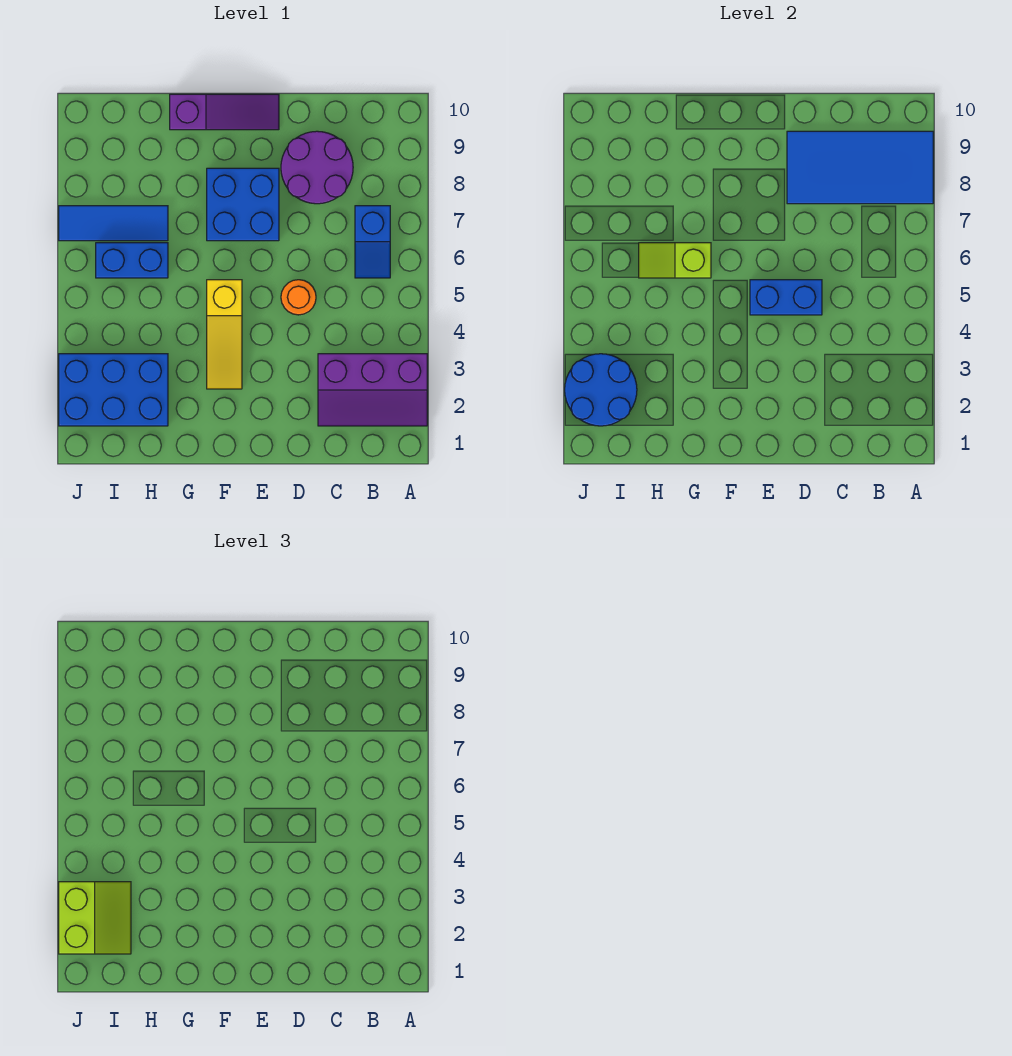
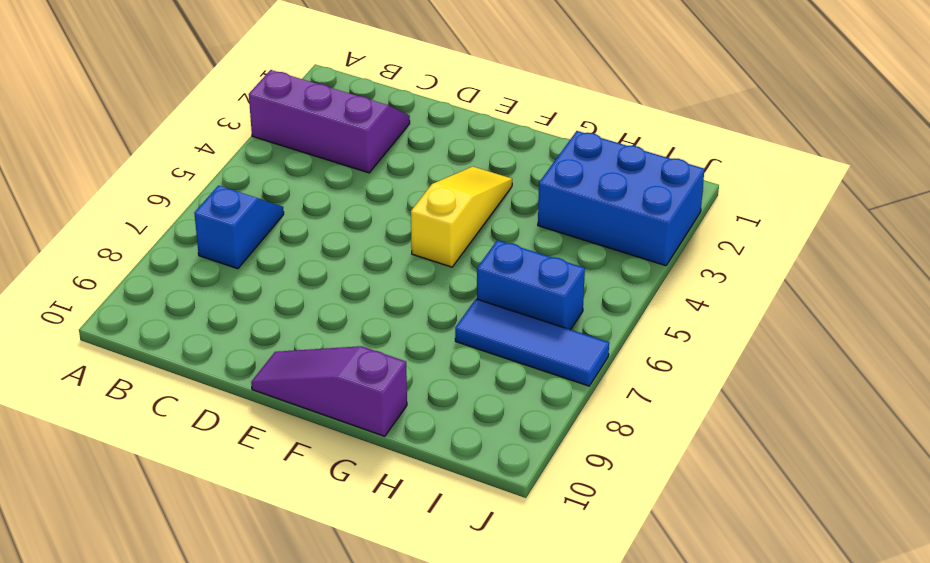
none -> purple 2x2 round brick [281,131,353,204]
none -> orange 1x1 round brick [281,280,316,315]
none -> blue 2x2 brick [207,168,279,241]

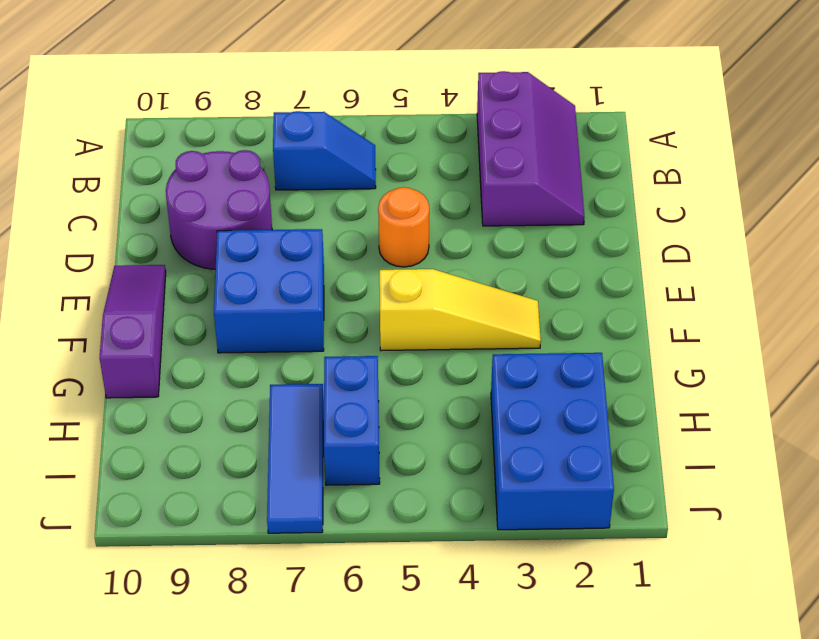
none -> blue 2x4 tile [787,131,933,204]
none -> blue 1x2 brick [750,280,822,315]
none -> lime 1x2 slope [639,243,711,278]

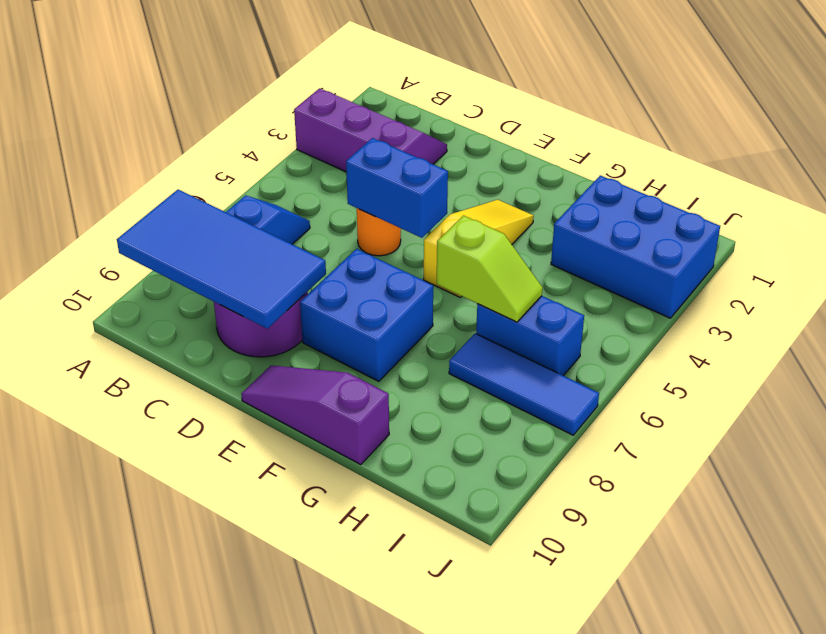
none -> blue 2x2 round brick [565,354,637,426]
none -> lime 2x2 slope [59,882,131,954]

